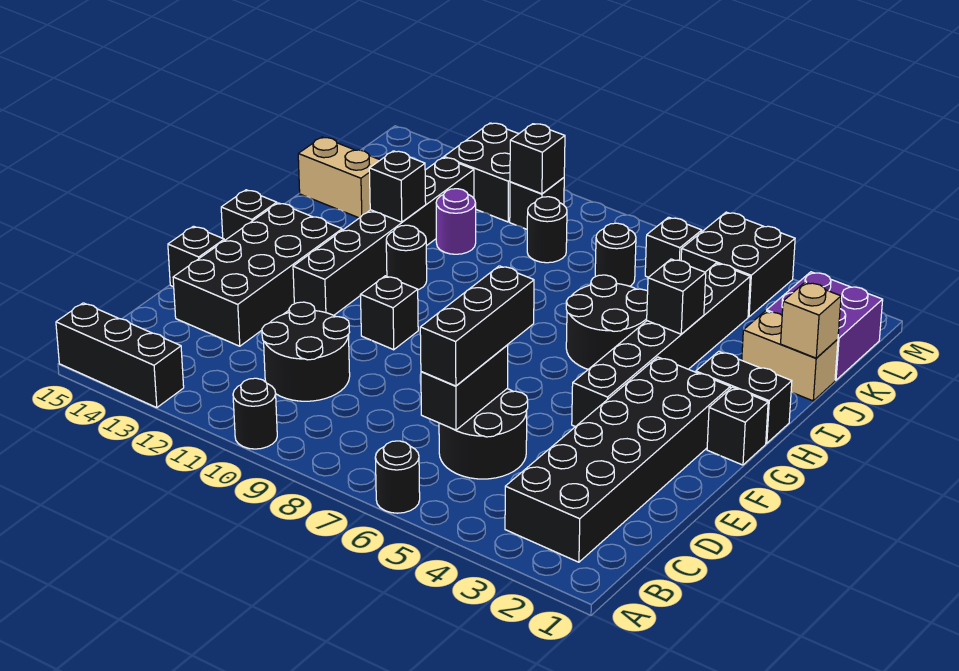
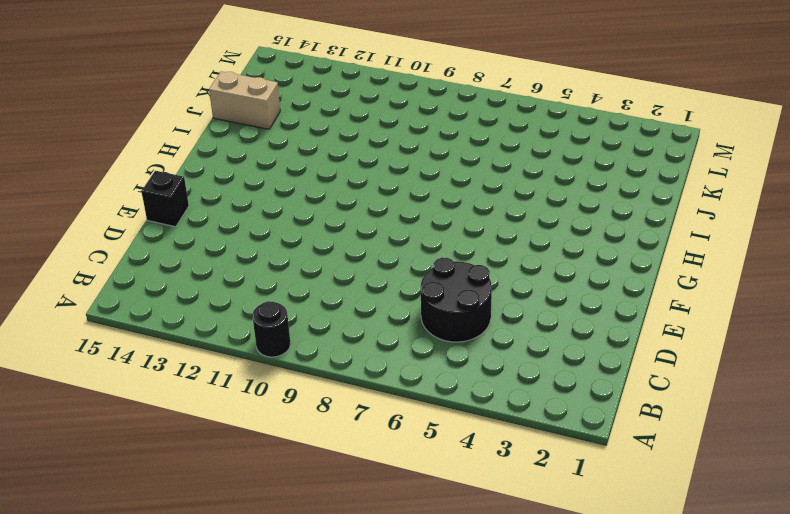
none -> black 1x1 round brick [375,441,420,513]
none -> black 1x3 brick [56,303,184,408]
none -> black 2x6 brick [505,357,730,562]
none -> black 2x2 round brick [262,302,350,401]

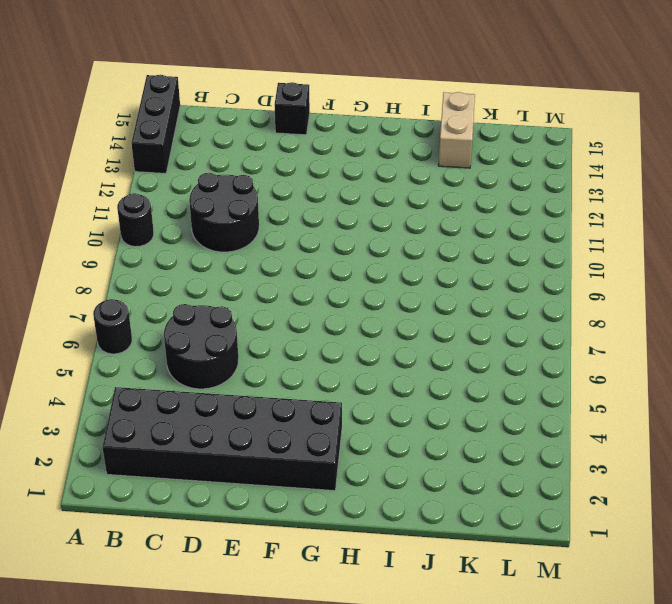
none -> black 2x4 brick [173,203,342,346]
none -> black 1x6 brick [572,263,750,427]
none -> black 1x1 brick [360,276,418,350]
none -> black 1x6 brick [293,158,474,315]

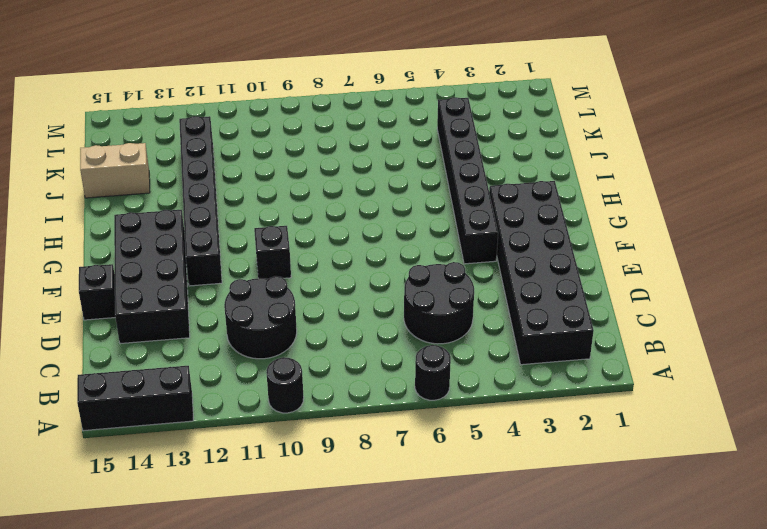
none -> black 1x1 brick [707,387,768,465]
none -> black 1x1 brick [221,190,277,241]
none -> black 1x2 brick [696,351,792,443]
none -> black 2x2 round brick [566,275,648,369]

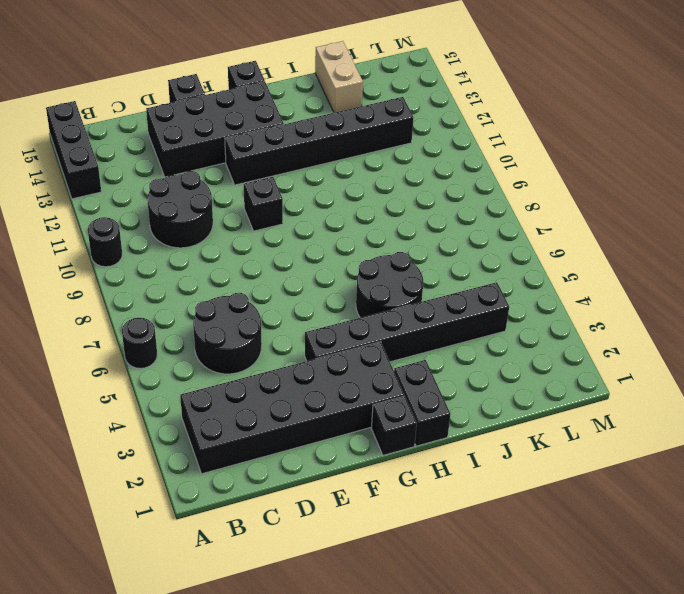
none -> black 1x1 round brick [386,225,427,290]
none -> tan 1x2 brick [742,311,838,401]
none -> purple 1x1 round brick [436,189,476,254]
none -> purple 2x2 brick [767,272,883,380]

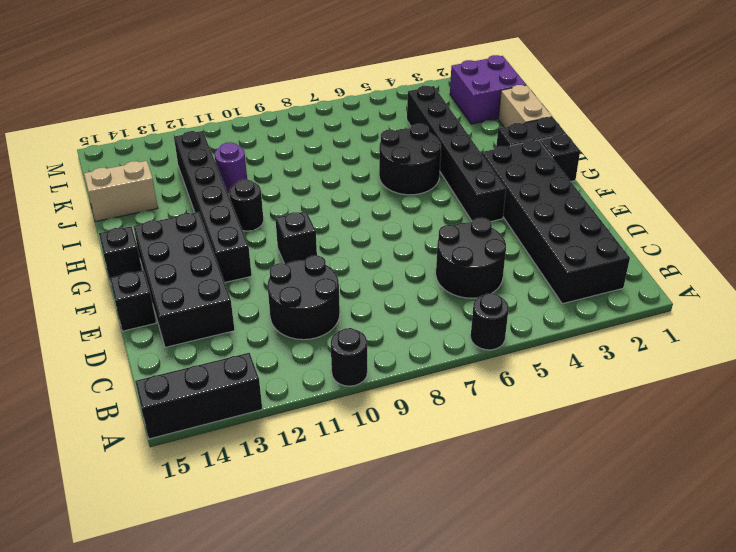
tan 1x2 brick [498,85,552,127] -> tan 1x2 brick turned to [742,311,838,401]
none -> black 1x1 round brick [595,223,636,286]
none -> black 1x1 round brick [527,197,567,263]
none -> black 2x2 brick [681,212,795,317]
none -> black 1x1 brick [645,217,702,277]

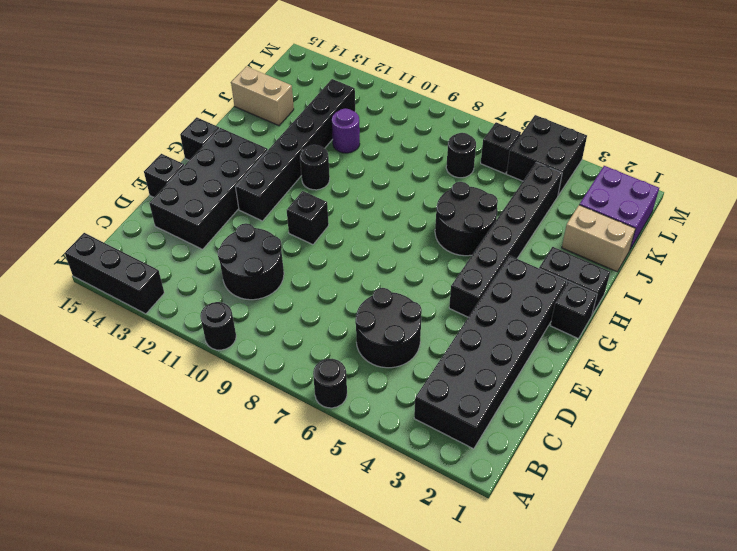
none -> black 1x1 round brick [527,197,567,263]
none -> black 1x1 brick [510,178,564,229]
none -> black 2x2 brick [444,123,518,222]
none -> black 1x2 brick [421,345,508,430]

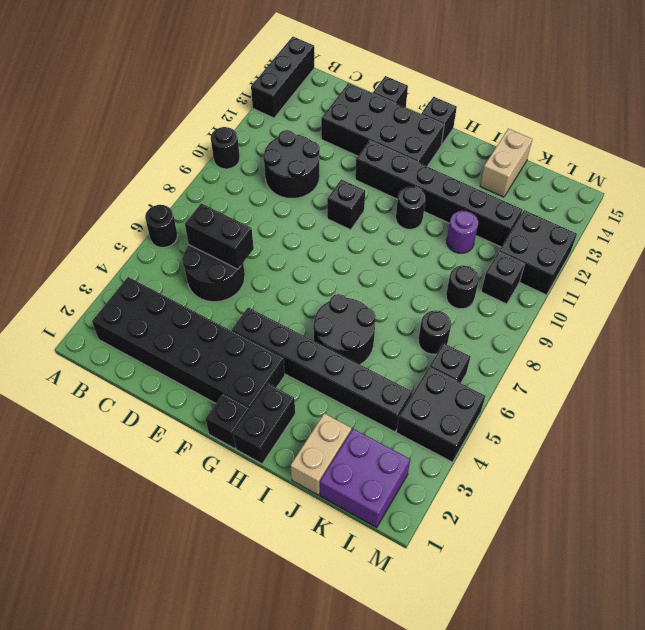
none -> black 1x1 brick [647,259,706,334]
none -> black 1x1 brick [369,151,426,222]
none -> tan 1x1 brick [781,282,841,358]
none -> black 1x1 brick [510,124,565,194]

